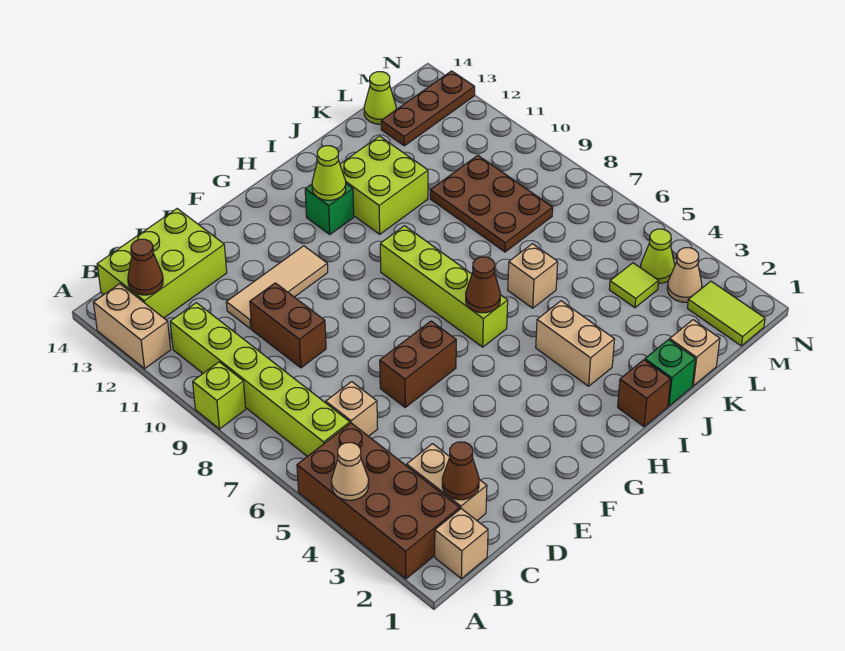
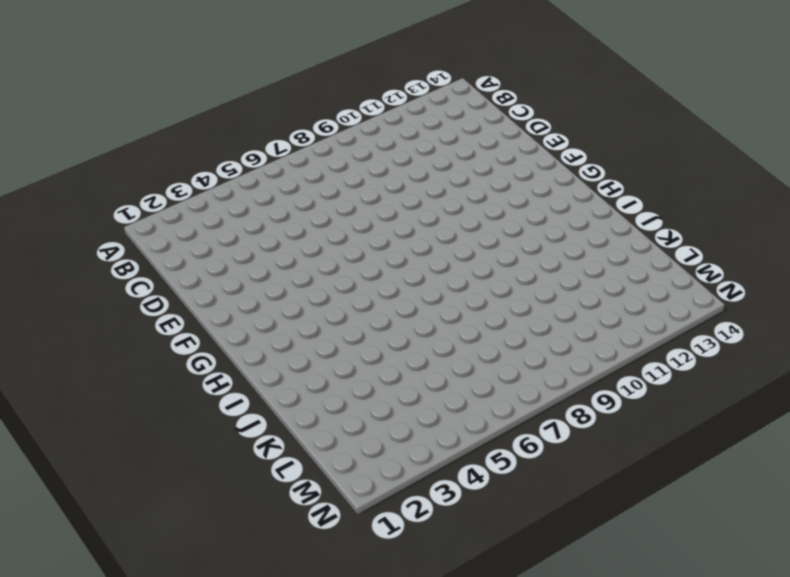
none -> brown 2x4 brick [297,423,460,579]
none -> lime 1x1 brick [193,362,246,429]
none -> tan 1x2 brick [93,284,171,369]
none -> tan 1x1 brick [435,509,488,579]

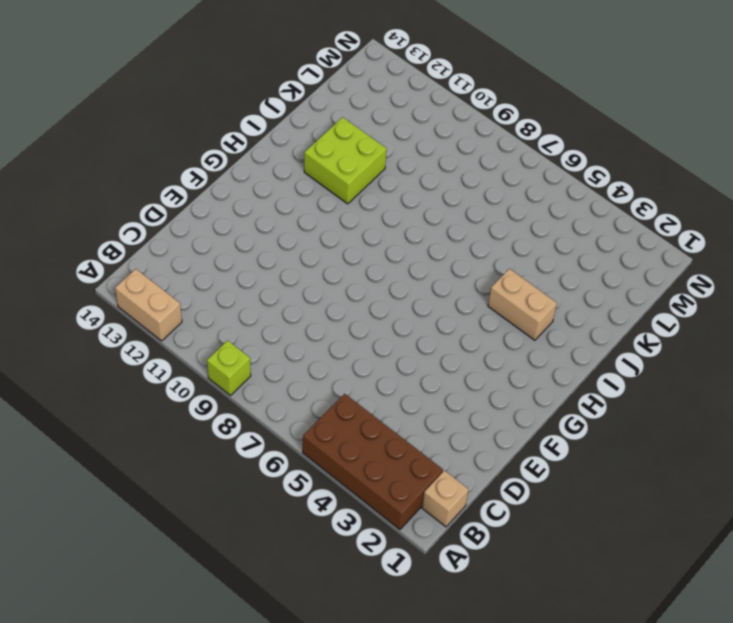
none -> lime 1x6 brick [170,303,350,456]
none -> lime 2x3 brick [97,209,227,318]
none -> tan 1x2 brick [407,444,487,520]
none -> tan 1x1 brick [326,382,378,436]

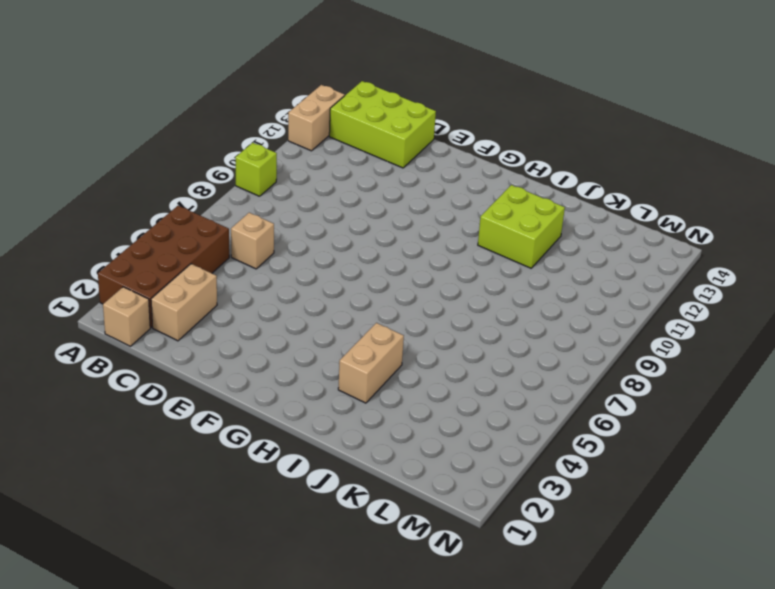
none -> lime 1x6 brick [170,303,350,456]
none -> brown 1x2 brick [250,283,326,368]
none -> tan 1x3 tile [226,246,328,329]
none -> brown 1x2 brick [380,321,456,407]

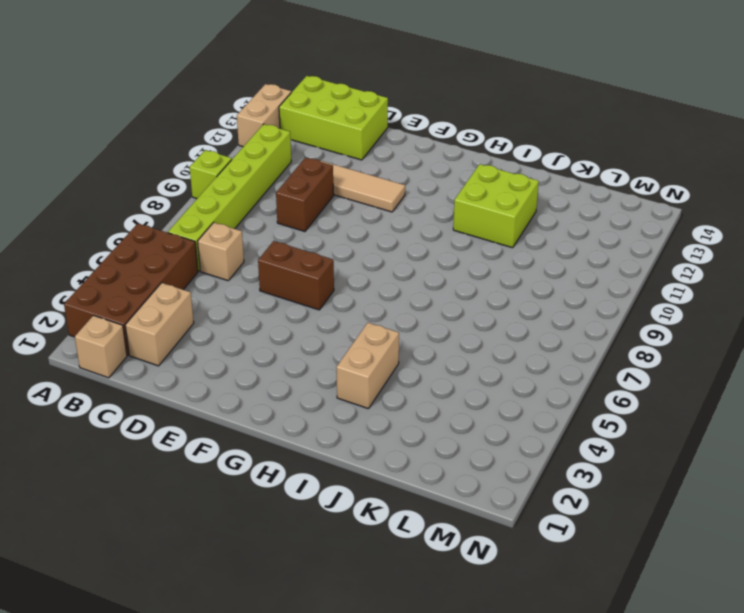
none -> lime 1x4 brick [380,226,508,347]
none -> green 1x1 brick [305,184,354,234]
none -> brown 1x1 brick [618,360,671,427]
none -> green 1x1 brick [645,340,695,406]

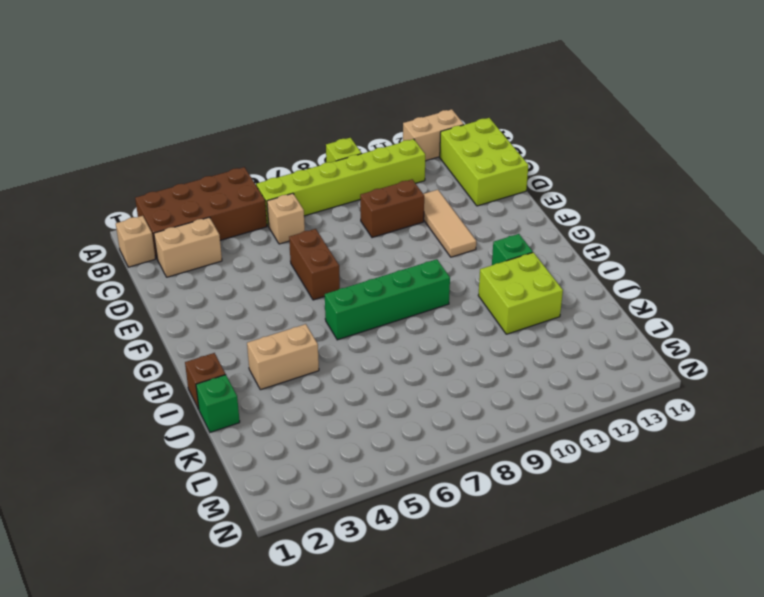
green 1x4 brick [325,259,450,340] -> lime 1x4 brick [380,226,508,347]
none -> tan 1x1 brick [508,244,558,308]
none -> tan 1x1 brick [670,320,720,386]
none -> brown 2x3 plate [430,155,553,252]
none -> lime 1x1 tile [609,263,659,308]

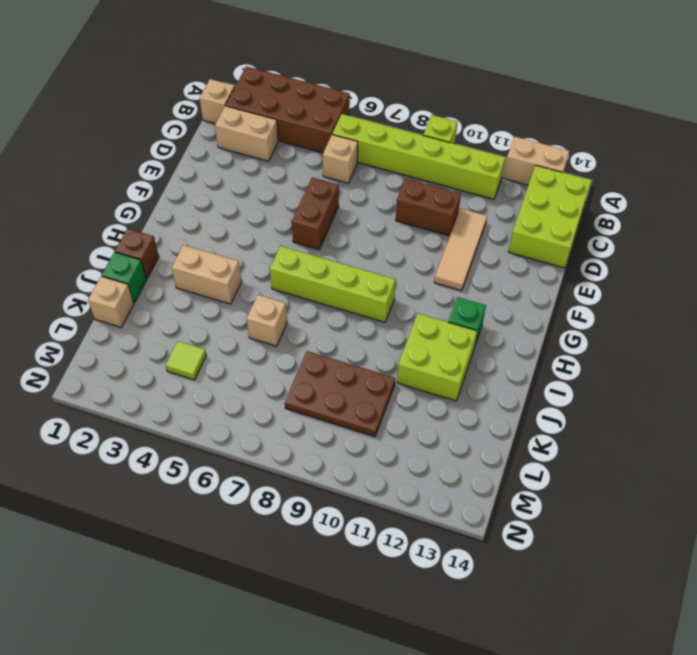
none -> brown 1x3 plate [381,71,475,146]
none -> lime 1x1 cone [364,72,396,124]
none -> lime 1x2 tile [687,281,765,346]
none -> tan 1x1 cone [667,248,702,302]

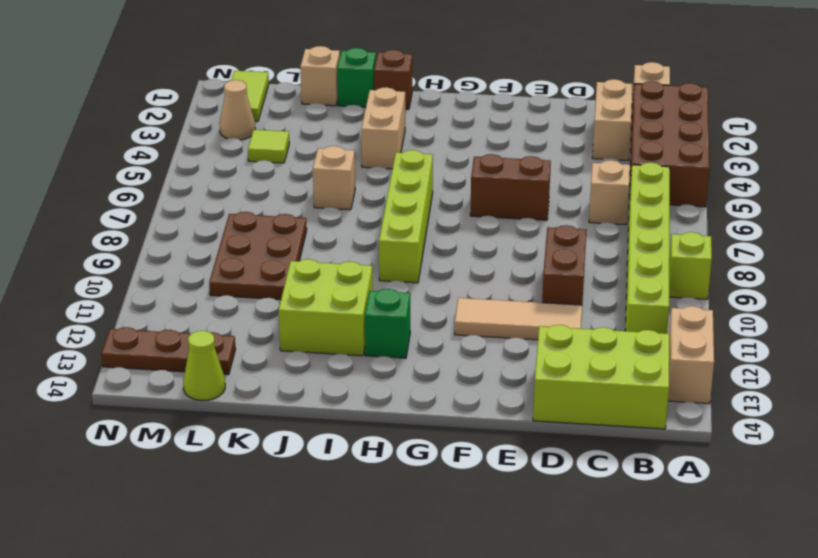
none -> lime 1x1 cone [641,229,675,283]
none -> tan 1x1 cone [332,443,369,500]
none -> brown 1x1 cone [128,239,163,295]
none -> brown 1x1 cone [442,442,479,500]

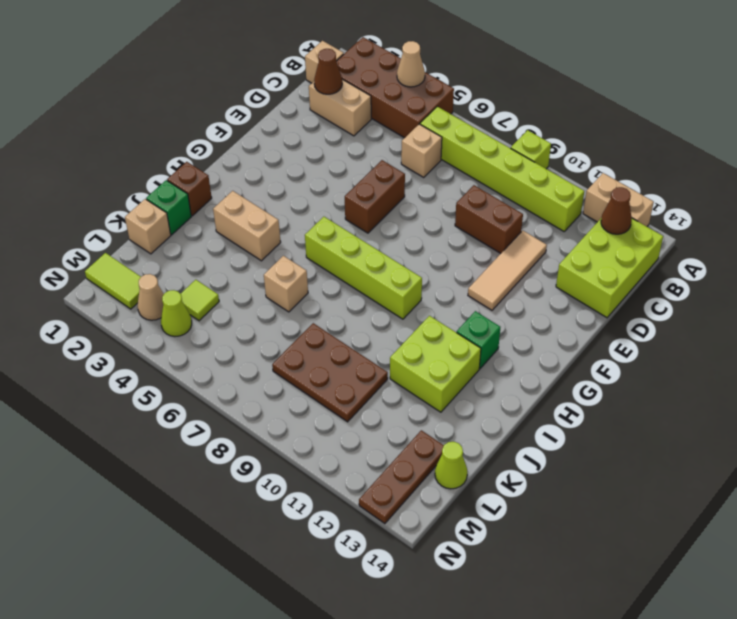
none -> brown 1x1 cone [466,257,500,313]
none -> lime 1x1 cone [312,146,346,200]

